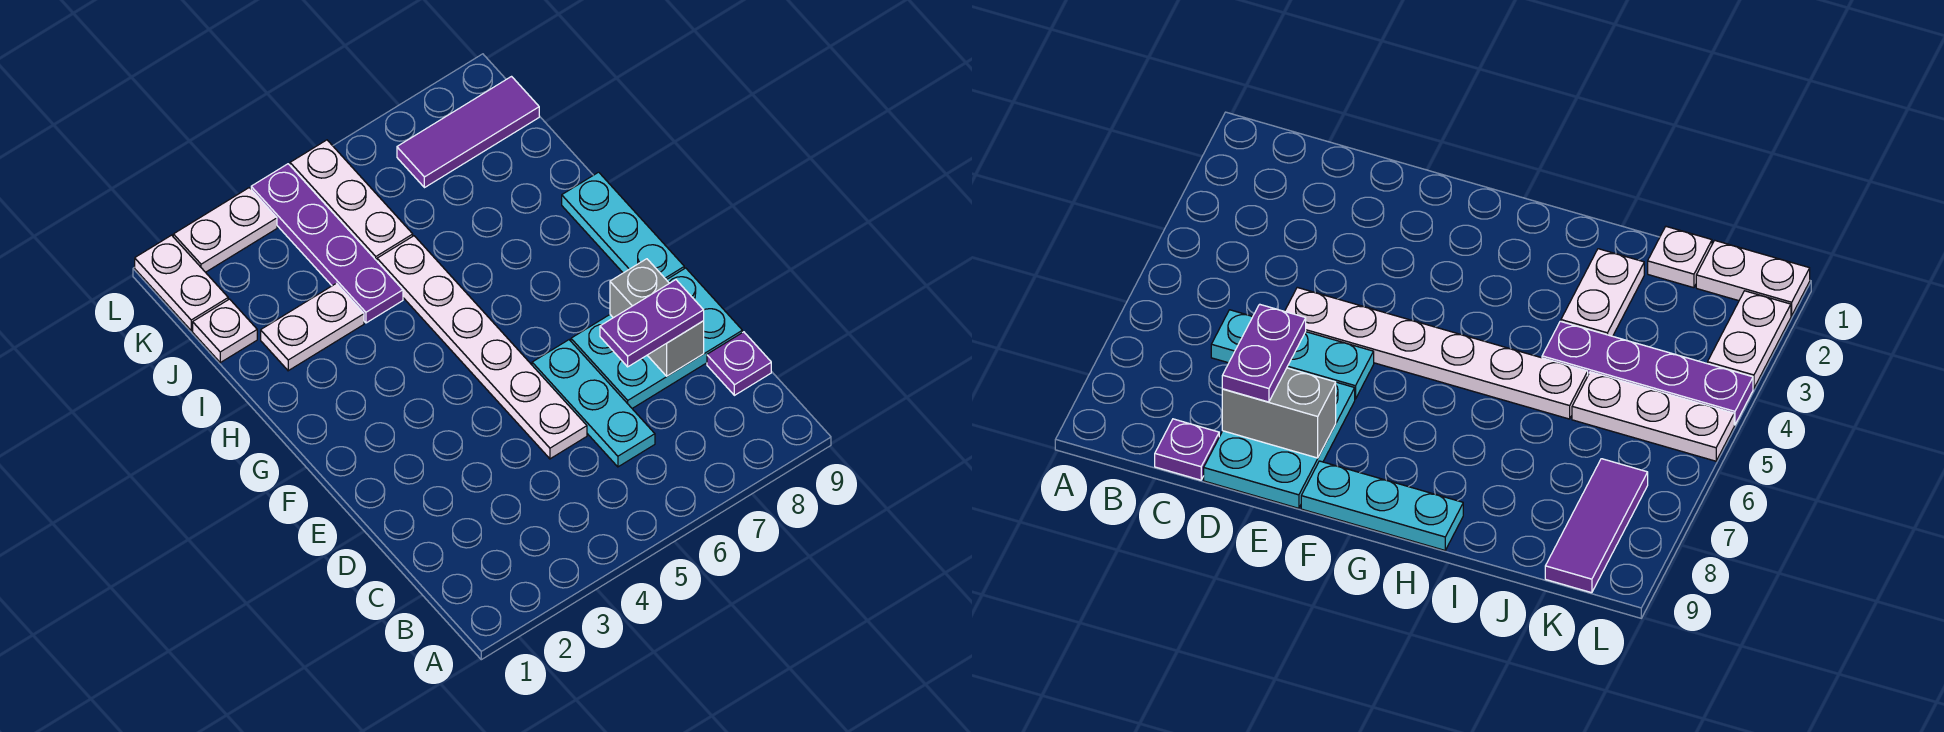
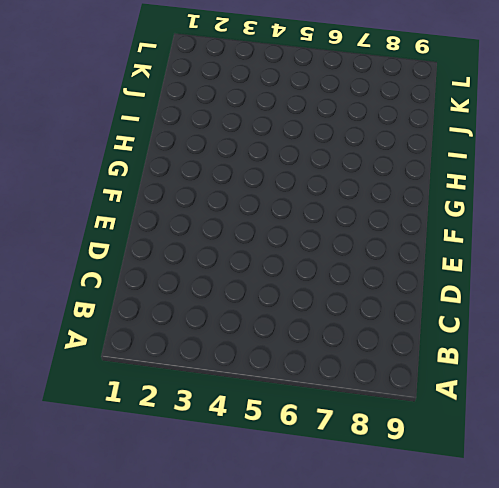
none -> cyan 1x3 plate [532,340,655,467]
none -> purple 1x1 plate [707,332,771,395]
none -> white 1x6 plate [377,236,587,459]

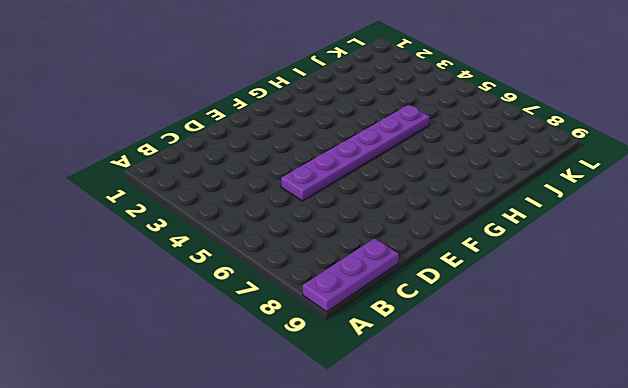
purple 1x3 plate [303,238,399,312] -> purple 1x1 plate [707,332,771,395]
purple 1x6 plate [281,105,430,201] -> white 1x6 plate [377,236,587,459]
none -> cyan 1x3 plate [532,340,655,467]
none -> cyan 2x3 plate [571,268,742,408]
none -> cyan 1x3 plate [562,172,684,280]

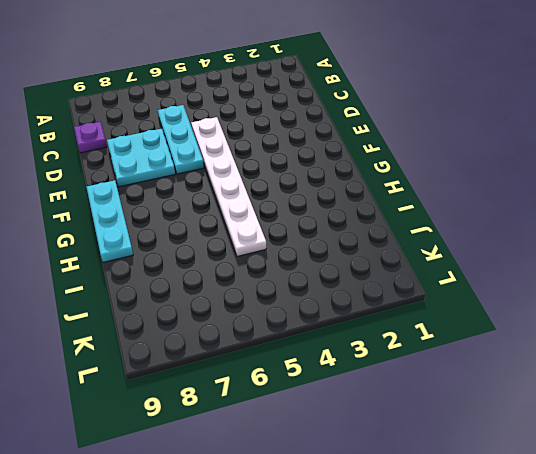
cyan 2x2 plate [107,129,175,187] -> cyan 2x3 plate [571,268,742,408]
none -> white 1x2 plate [261,283,364,371]
none -> purple 1x4 plate [251,164,403,323]
none -> white 1x1 plate [193,299,257,362]

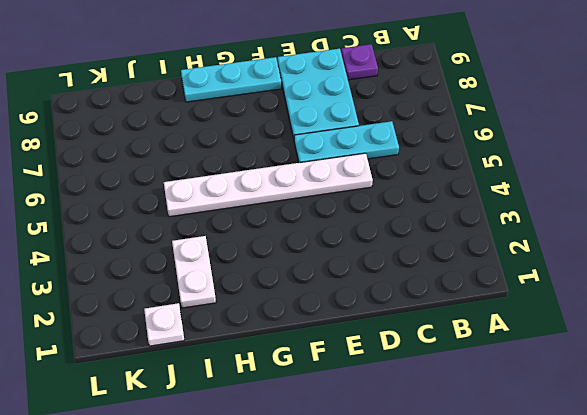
none -> purple 1x4 plate [251,164,403,323]
none -> white 1x3 plate [290,140,413,261]
none -> white 1x2 plate [135,235,228,331]

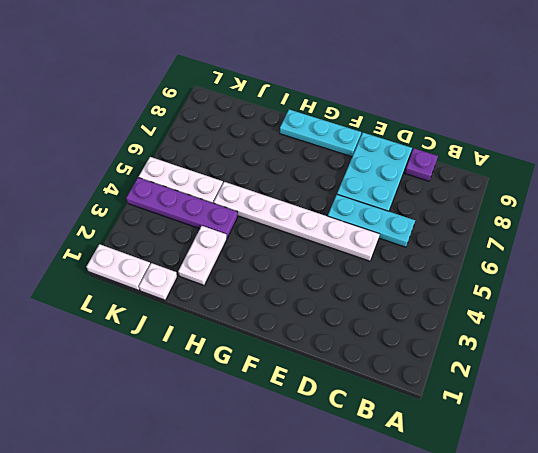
none -> purple 1x3 tile [397,77,539,188]
none -> white 1x2 plate [173,188,277,272]
none -> grey 1x2 brick [610,259,704,376]

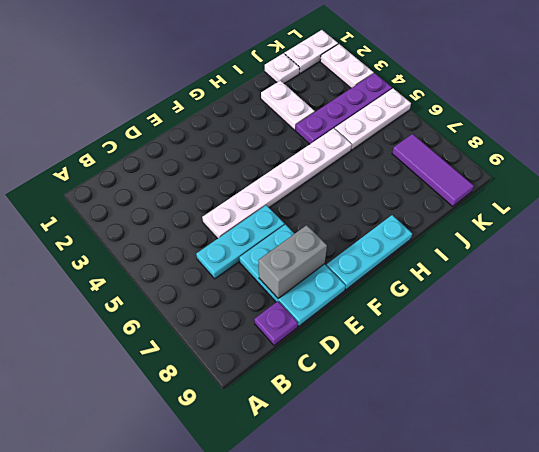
none -> purple 1x2 plate [600,280,704,367]

